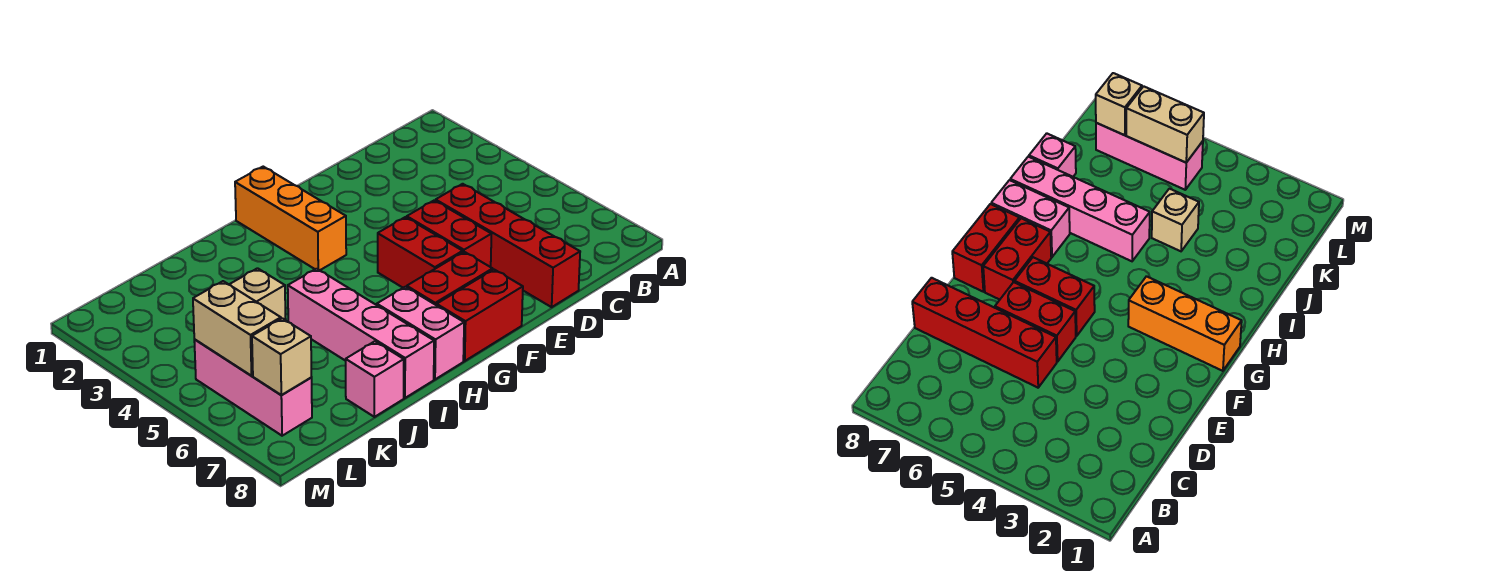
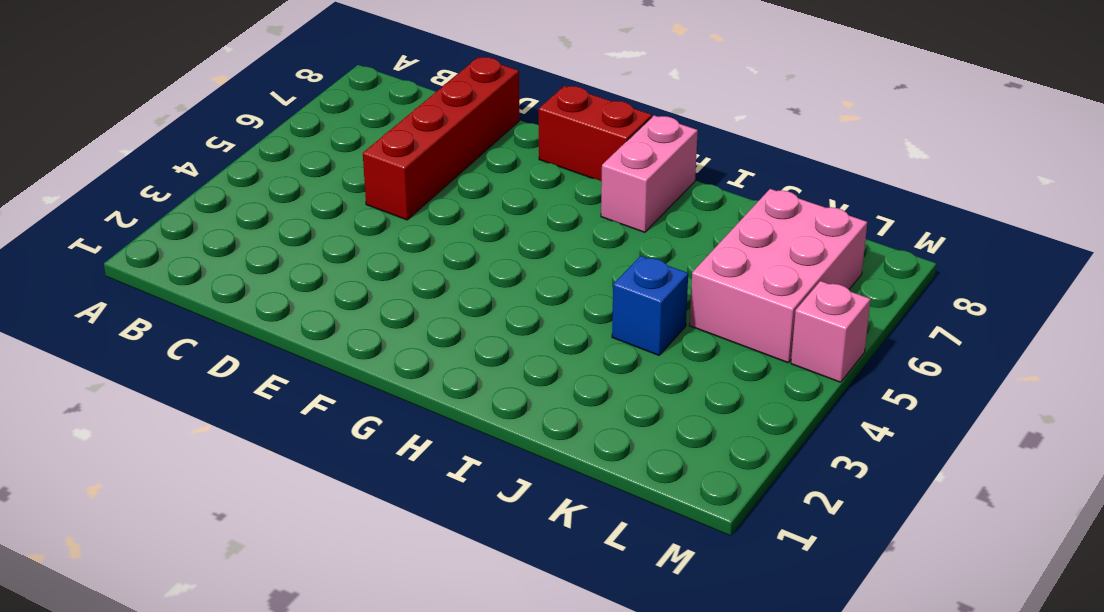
blue 1x1 brick [612,256,688,355] -> tan 1x1 brick [229,268,286,320]
pink 2x3 brick [689,189,867,363] -> pink 1x3 brick [194,340,312,436]
pink 1x1 brick [791,281,871,382] -> pink 1x1 brick moved to [346,341,404,417]
none -> red 1x2 brick [407,200,491,267]
none -> red 1x2 brick [378,217,463,288]
none -> red 1x2 brick [407,252,493,305]

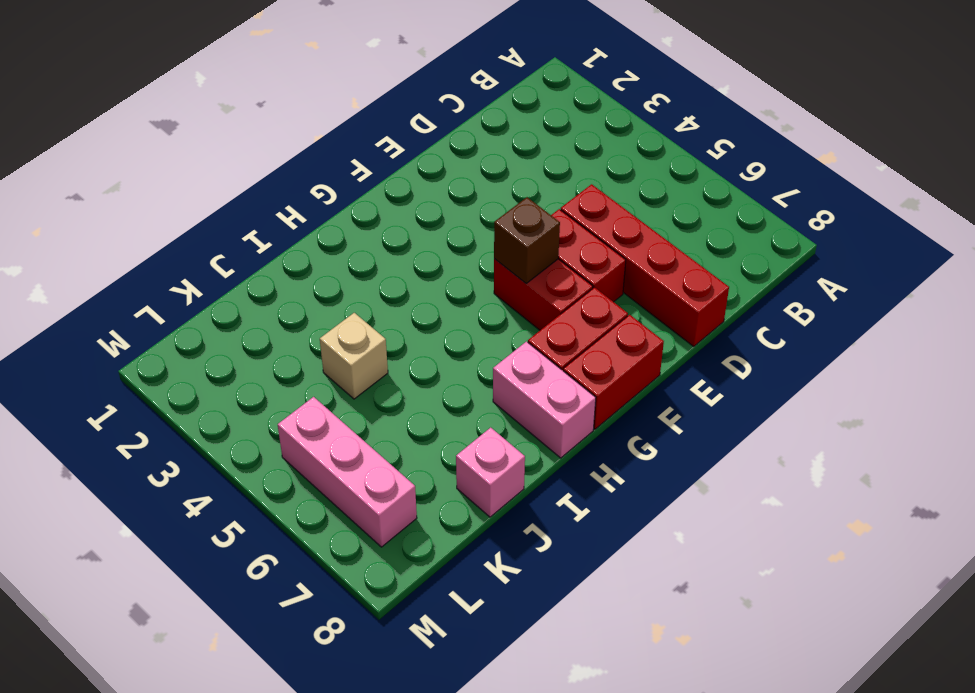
brown 1x1 brick [494,197,560,283] -> none
none -> orange 1x3 brick [235,167,346,270]
none -> pink 1x4 brick [288,269,434,398]
none -> tan 1x2 brick [193,281,281,376]

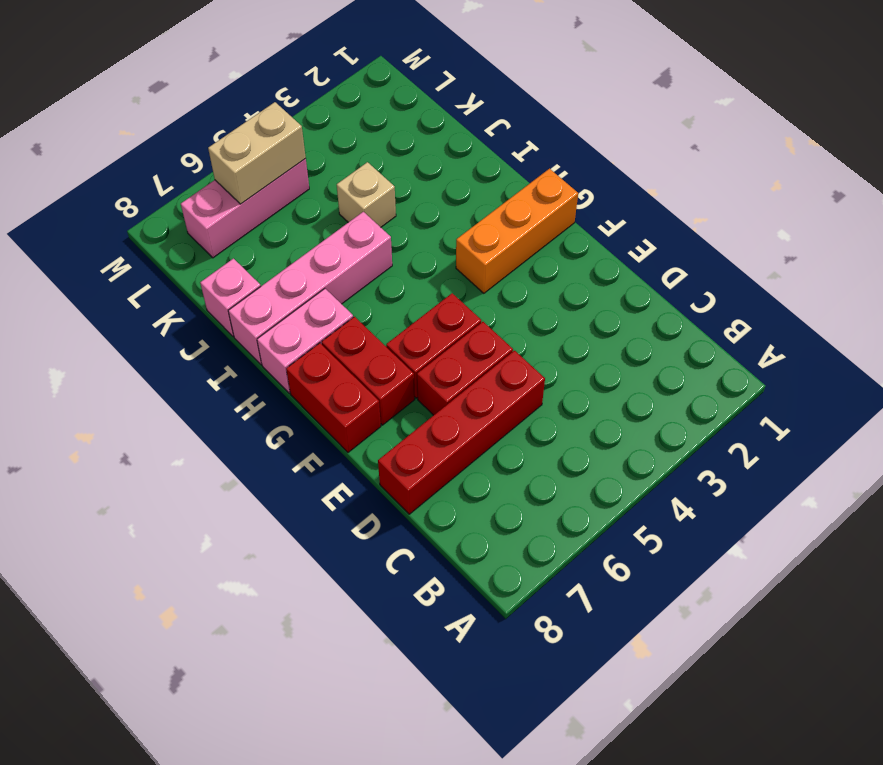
none -> tan 1x1 brick [252,318,311,395]

